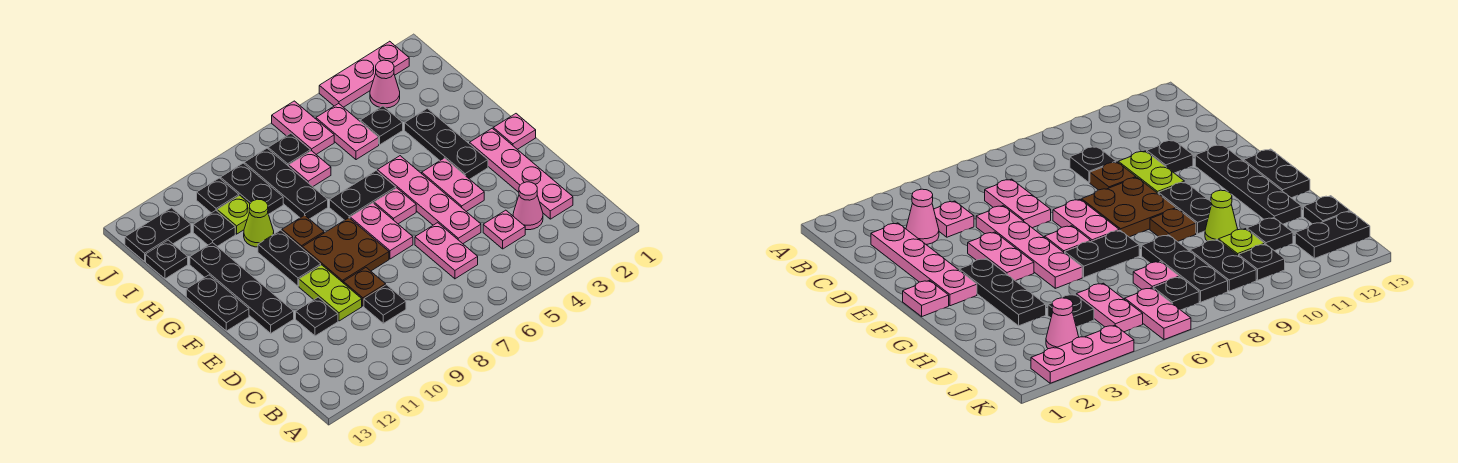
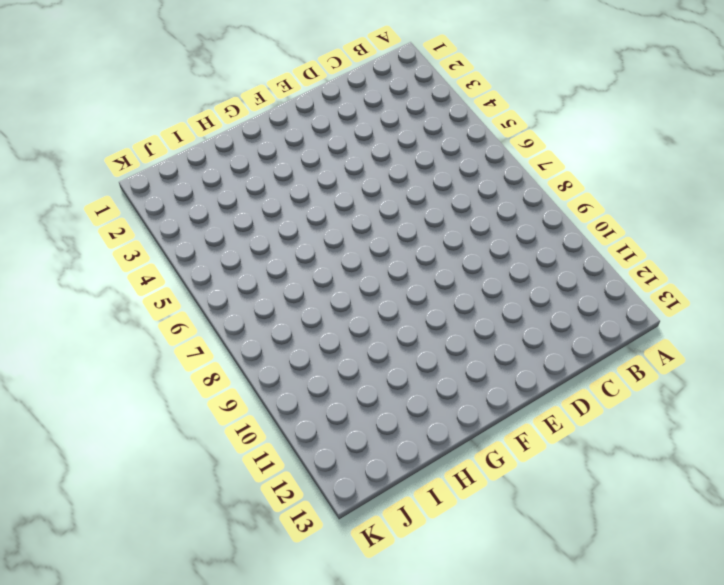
none -> pink 1x4 plate [470,128,573,219]
none -> pink 1x1 cone [513,182,543,230]
none -> pink 1x1 plate [483,210,525,249]
none -> pink 1x2 plate [415,223,478,279]

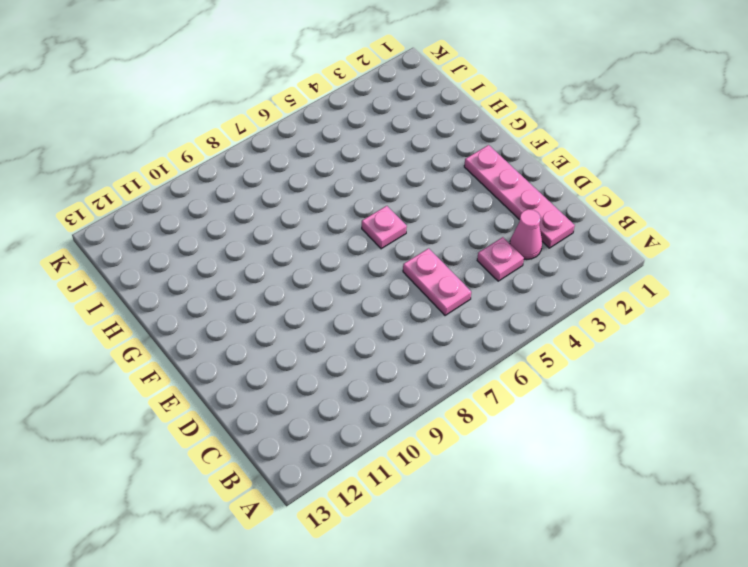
none -> black 1x1 plate [364,285,406,323]
none -> pink 1x4 plate [377,156,481,244]
none -> brown 1x1 plate [343,268,386,306]
none -> lime 1x2 plate [299,265,362,321]

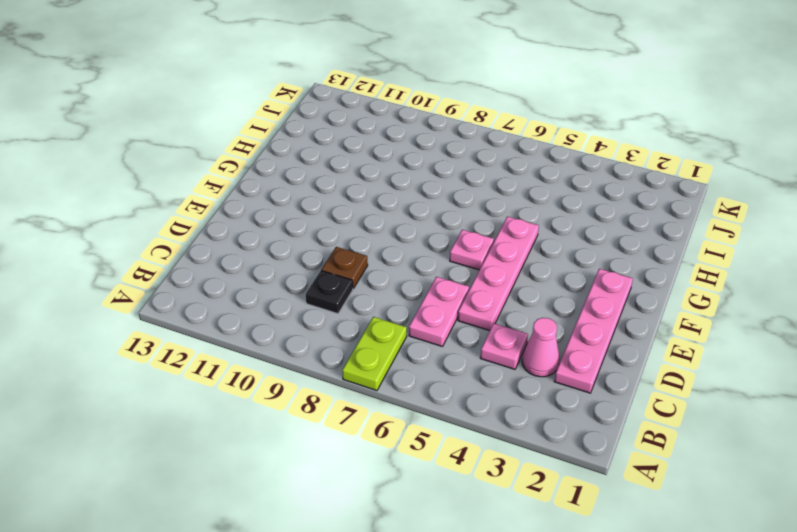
lime 1x2 plate [342,317,407,391] -> lime 1x2 plate moved to [299,265,362,321]
none -> black 1x1 plate [296,297,338,336]
none -> pink 1x2 plate [422,158,484,212]
none -> pink 1x2 plate [350,203,413,259]
none -> brown 2x2 plate [302,218,389,282]

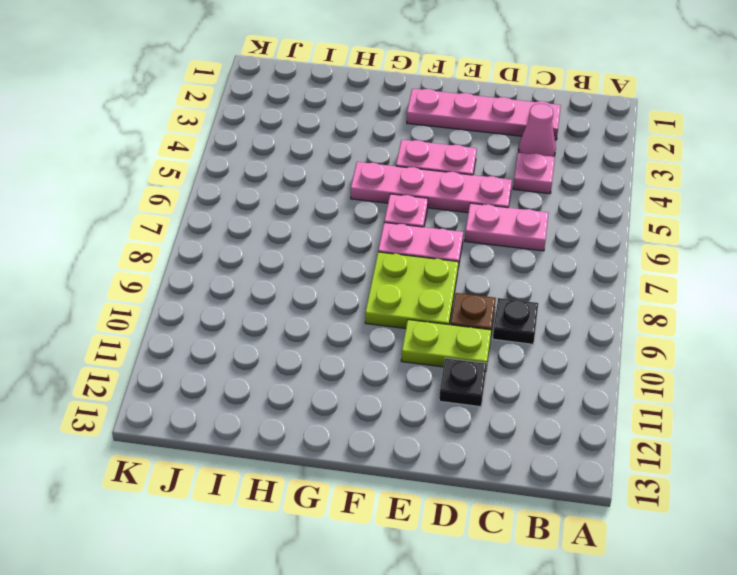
lime 2x2 plate [365,252,458,329] -> brown 2x2 plate [302,218,389,282]
none -> black 1x4 plate [190,243,294,333]
none -> pink 1x1 plate [493,114,536,149]
none -> black 1x3 plate [405,108,488,179]
none -> black 1x2 plate [258,230,321,286]

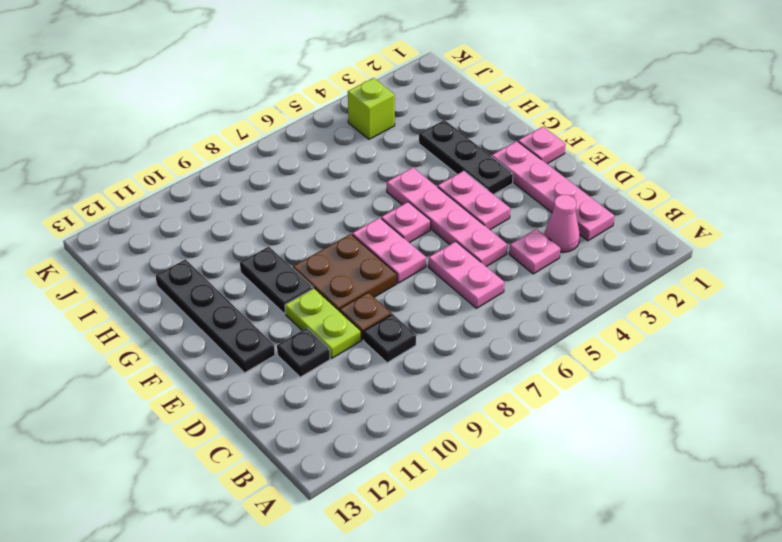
lime 1x1 brick [348,78,395,139] -> none
none -> black 1x2 plate [186,275,249,331]
none -> black 1x2 plate [330,171,396,220]
none -> brown 1x1 plate [282,215,324,248]
none -> black 1x3 plate [244,148,328,219]

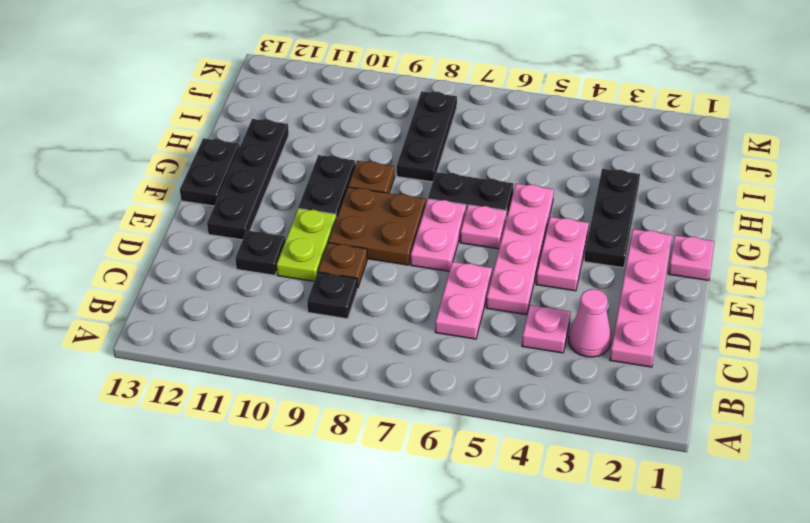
none -> lime 1x1 cone [244,199,274,247]
none -> black 1x1 plate [360,106,403,145]
none -> pink 1x2 plate [316,104,379,160]
none -> pink 1x1 plate [289,151,331,187]

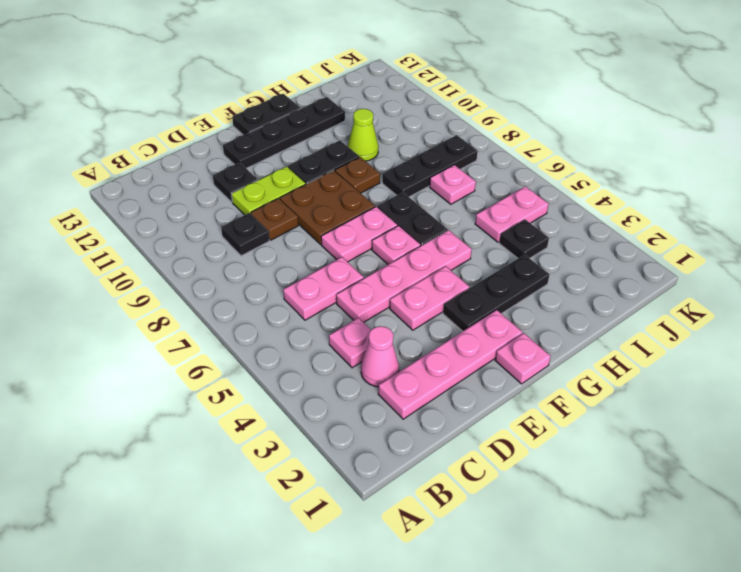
none -> black 1x2 plate [221,163,283,214]
none -> lime 1x1 plate [217,195,250,234]
none -> black 1x1 plate [193,210,235,246]
none -> black 1x1 plate [146,240,188,279]

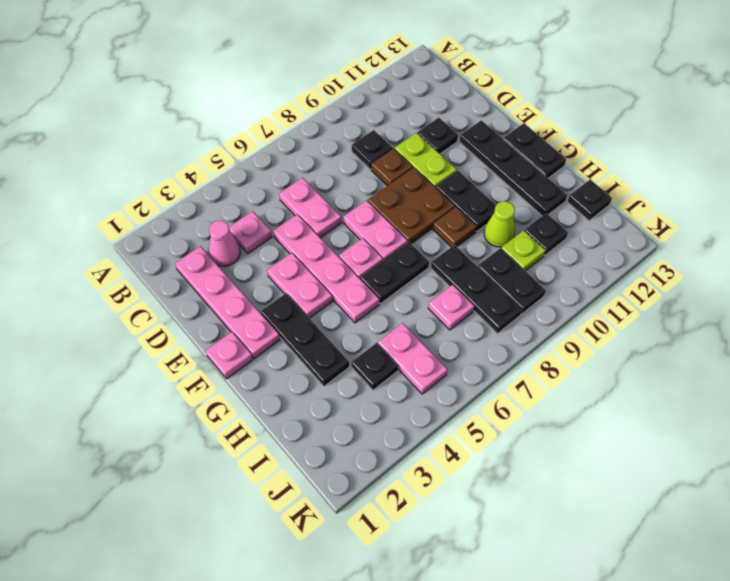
none -> pink 1x1 cone [370,60,400,108]
none -> pink 1x2 plate [272,101,334,154]
none -> black 1x1 plate [268,133,310,166]
none -> black 1x1 plate [197,178,239,213]

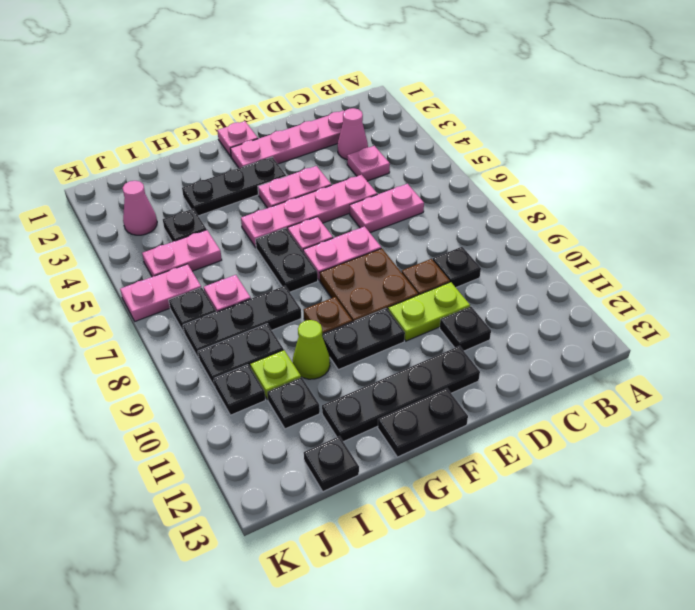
none -> black 1x2 plate [125,208,191,261]
none -> pink 1x3 plate [319,41,409,107]

